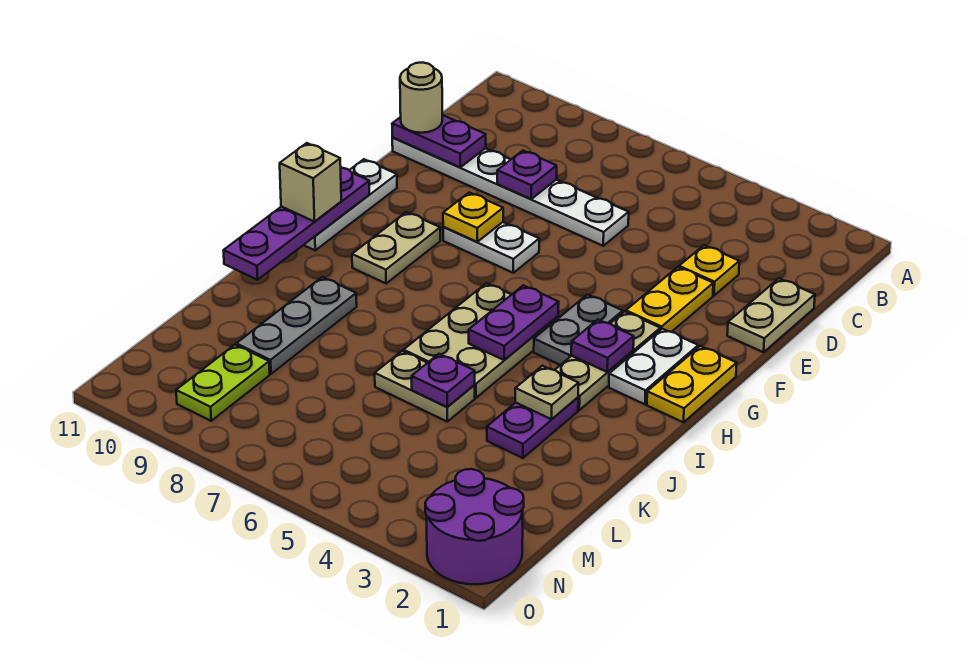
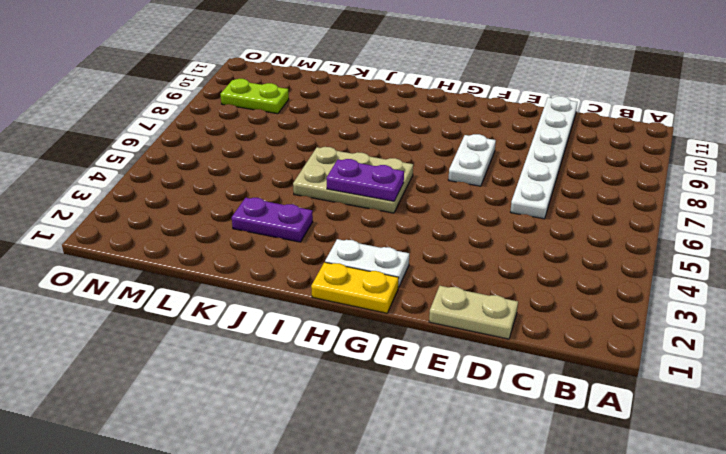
none -> yellow 1x1 plate [679,245,739,296]
none -> yellow 1x2 plate [626,267,713,332]
none -> white 1x3 plate [304,159,397,250]

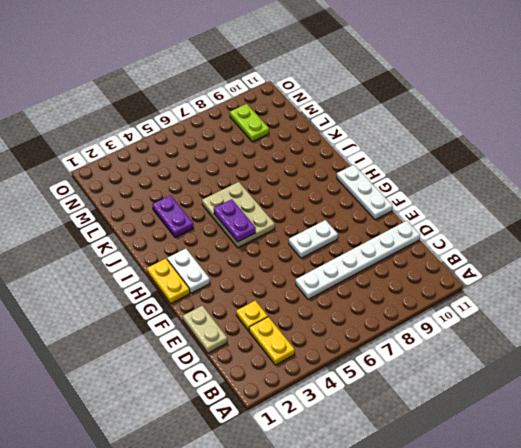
yellow 1x2 plate [249,317,295,365] -> yellow 1x2 plate moved to [626,267,713,332]
none -> tan 1x3 plate [555,312,660,410]
none -> grey 1x2 plate [534,295,623,365]
none -> tan 1x2 plate [352,212,440,283]

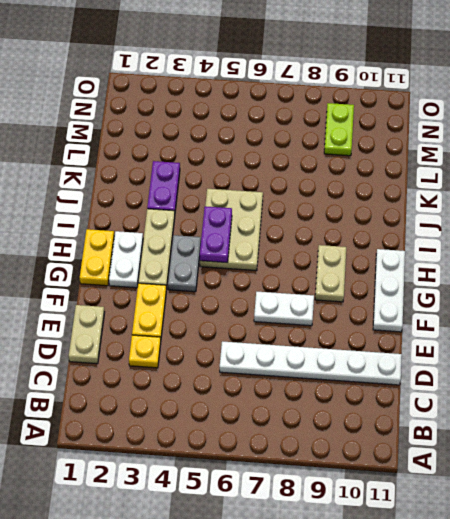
none -> grey 1x3 plate [236,277,357,374]
none -> tan 1x2 plate [375,351,475,422]
none -> purple 2x2 round brick [425,469,524,584]

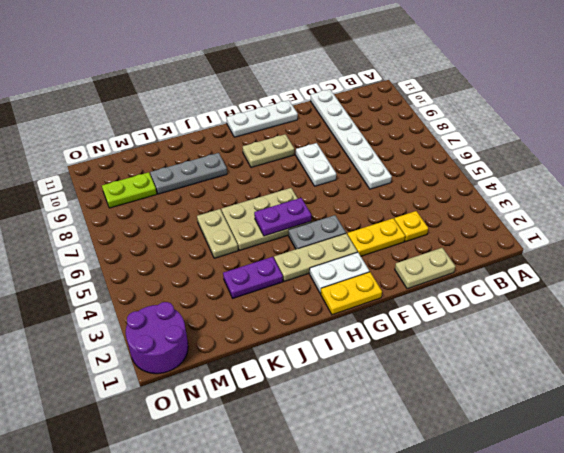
none -> purple 1x1 plate [497,151,557,199]
none -> purple 1x2 plate [392,115,486,167]
none -> yellow 1x1 plate [443,192,503,242]

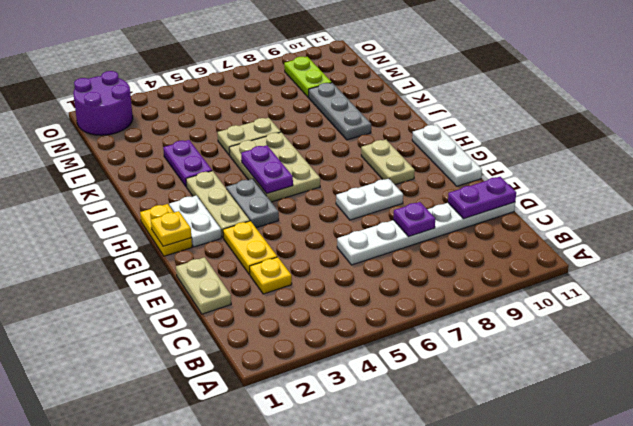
yellow 1x1 plate [151,211,191,246] -> yellow 1x1 plate moved to [443,192,503,242]
none -> purple 1x4 plate [224,168,370,280]
none -> purple 1x1 plate [571,320,634,372]
none -> tan 1x1 plate [515,366,579,419]

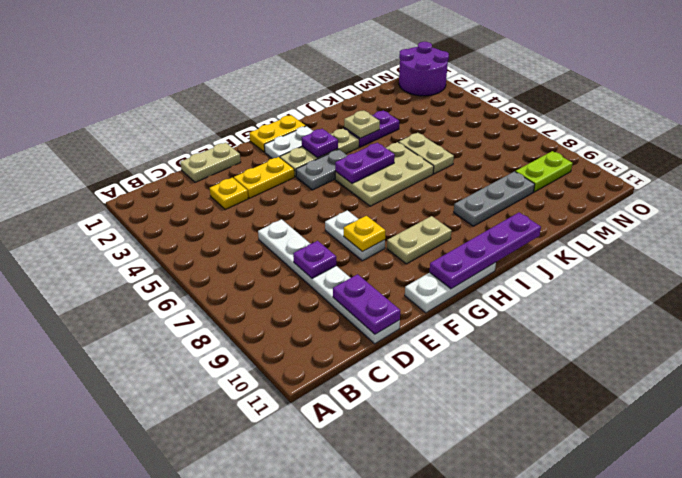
none -> purple 1x1 plate [412,354,475,407]
none -> tan 1x1 round brick [400,62,442,133]
none -> tan 1x1 brick [280,143,341,222]

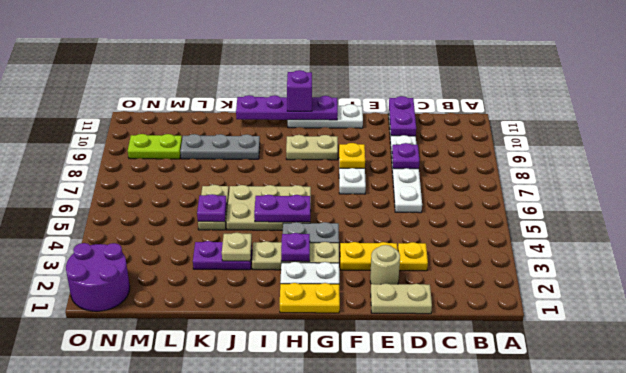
tan 1x1 round brick [370,245,400,284] -> tan 1x1 round brick moved to [400,62,442,133]
purple 1x1 brick [287,70,312,111] -> tan 1x1 brick [280,143,341,222]

